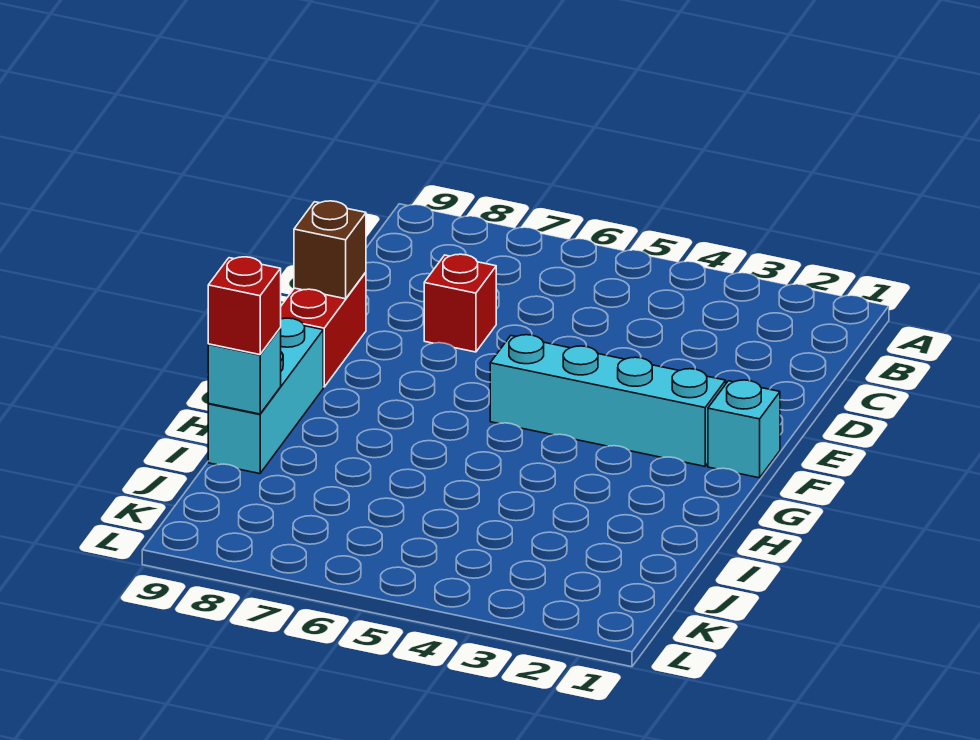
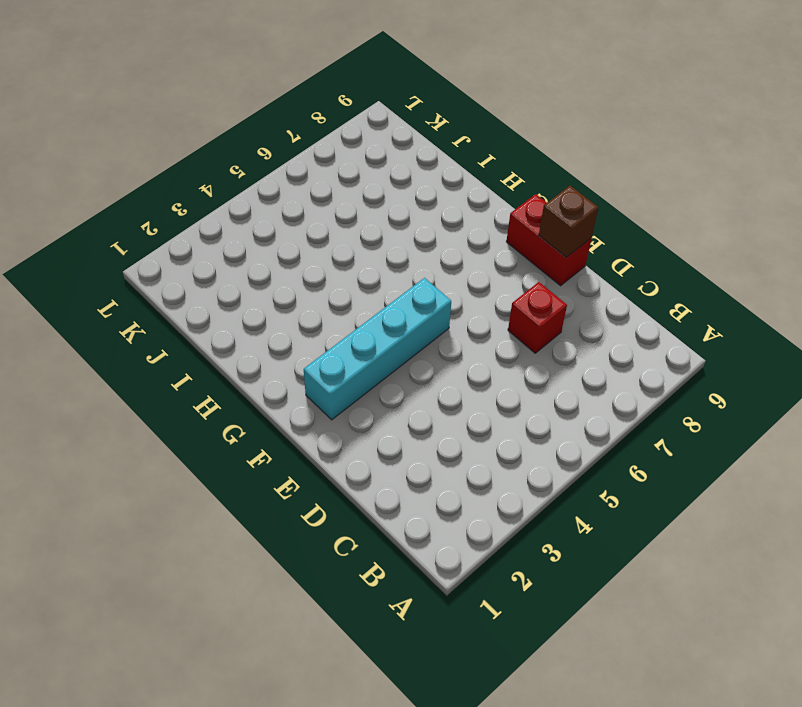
none -> cyan 1x1 brick [708,380,780,478]
none -> cyan 1x3 brick [208,318,323,474]

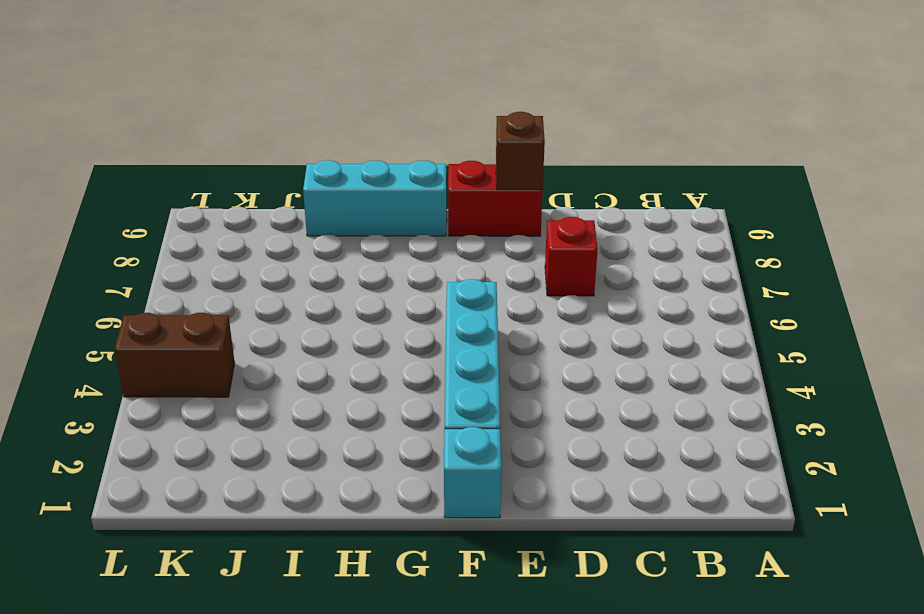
brown 1x2 brick [114,313,235,397] -> none
none -> cyan 1x1 brick [208,328,281,414]
none -> red 1x1 brick [208,257,281,355]

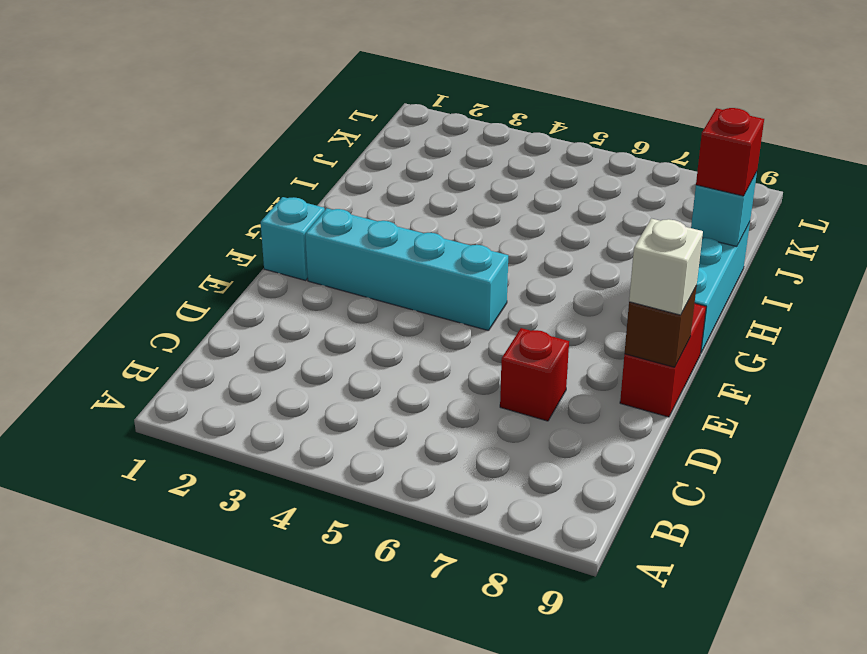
white 1x1 brick [629,218,703,315] -> none

